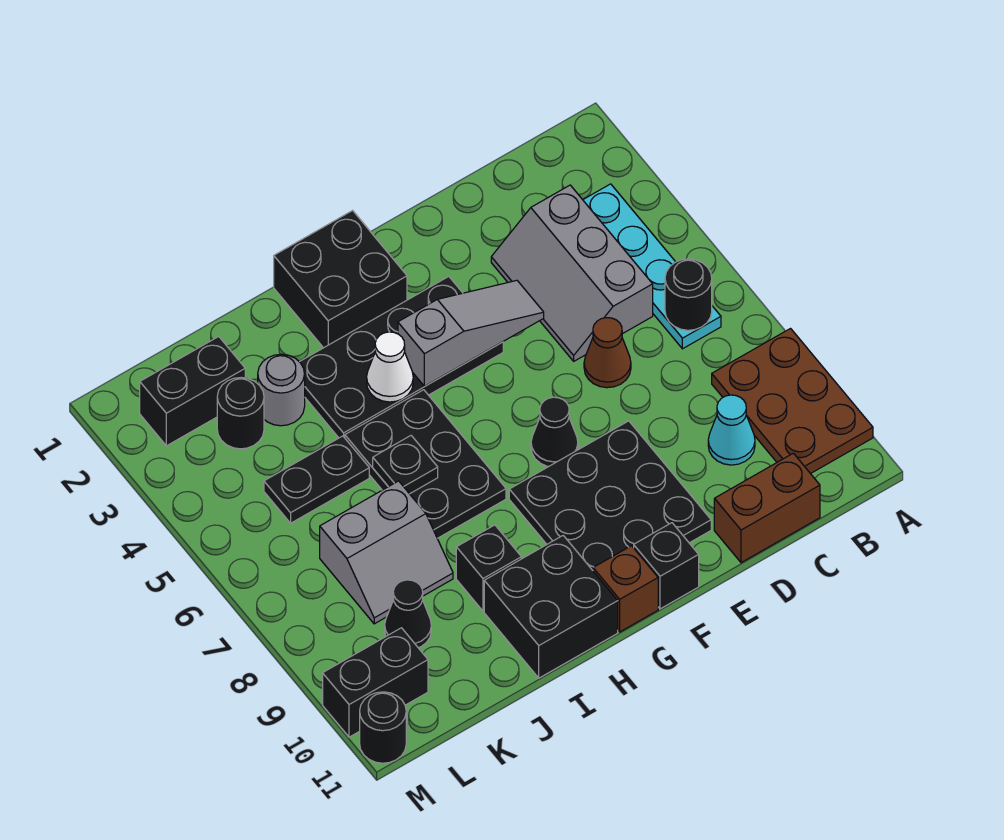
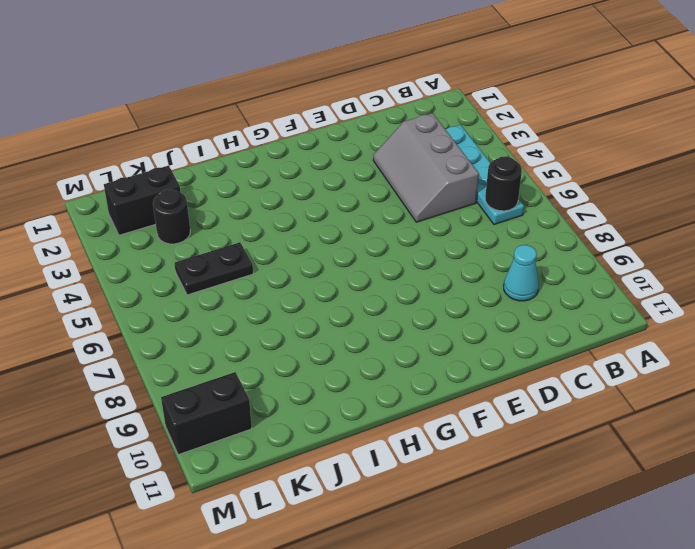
none -> brown 2x3 plate [712,329,873,474]
none -> brown 1x2 brick [714,453,820,563]
none -> brown 1x1 cone [584,318,631,388]

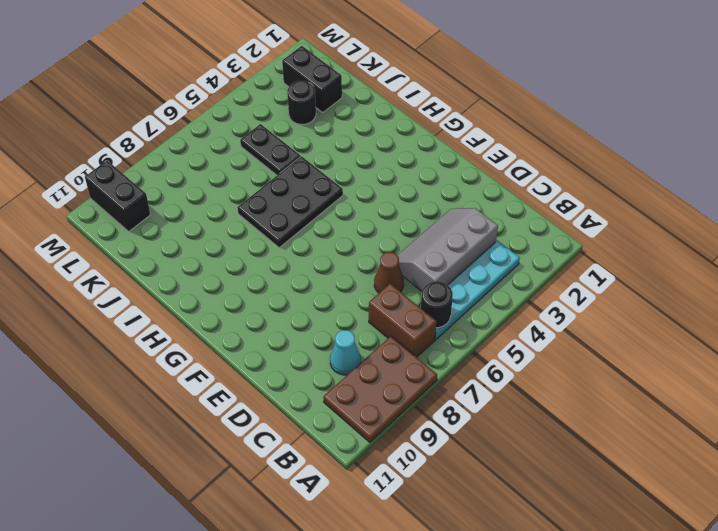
brown 1x2 brick [369,284,437,357] -> brown 1x2 brick moved to [714,453,820,563]
none -> black 3x3 plate [509,421,711,570]
none -> black 2x4 plate [300,277,503,438]
none -> black 1x1 cone [531,397,578,467]

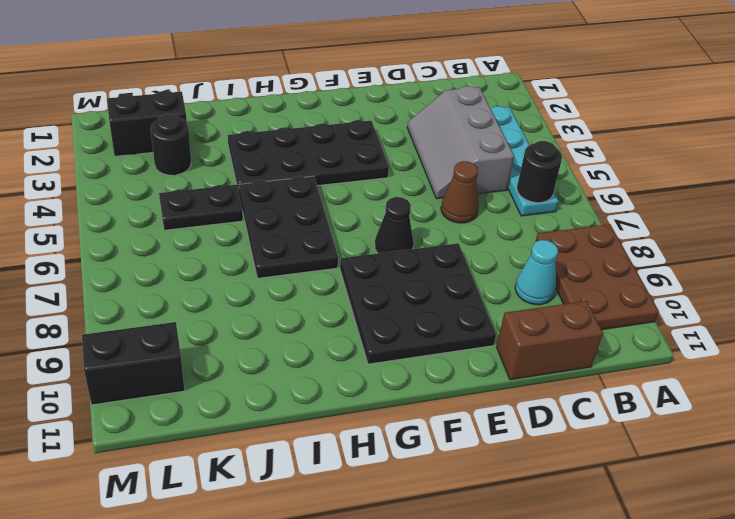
none -> black 1x1 brick [634,523,699,609]
none -> black 2x2 brick [274,211,407,348]
none -> brown 1x1 brick [593,546,658,632]

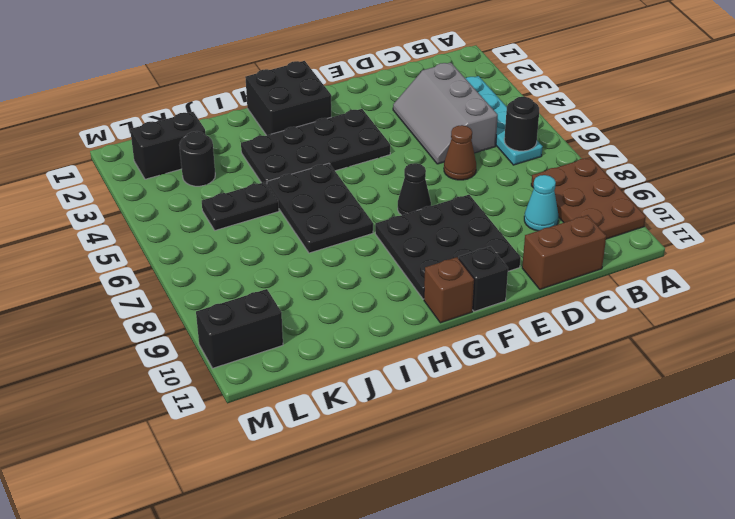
none -> black 2x2 brick [484,536,618,678]
none -> black 1x1 brick [456,525,521,611]
none -> grey 1x1 round brick [258,354,305,426]

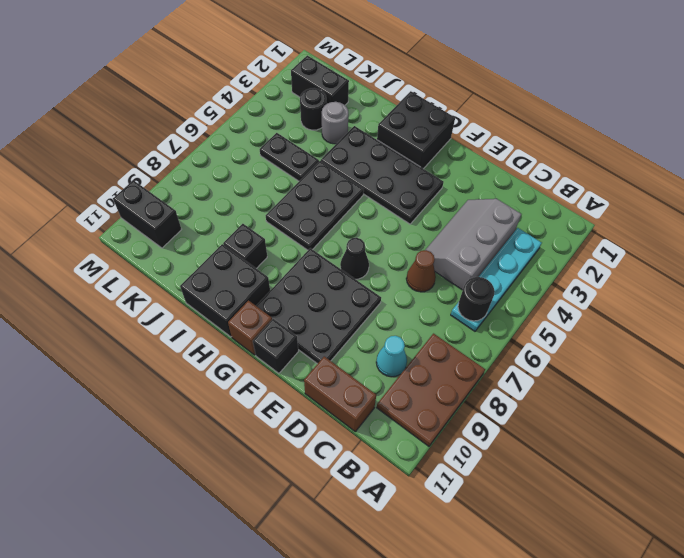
none -> grey 2x2 slope [320,481,453,624]
none -> black 1x1 cone [385,580,431,648]
none -> black 1x1 round brick [360,692,406,763]

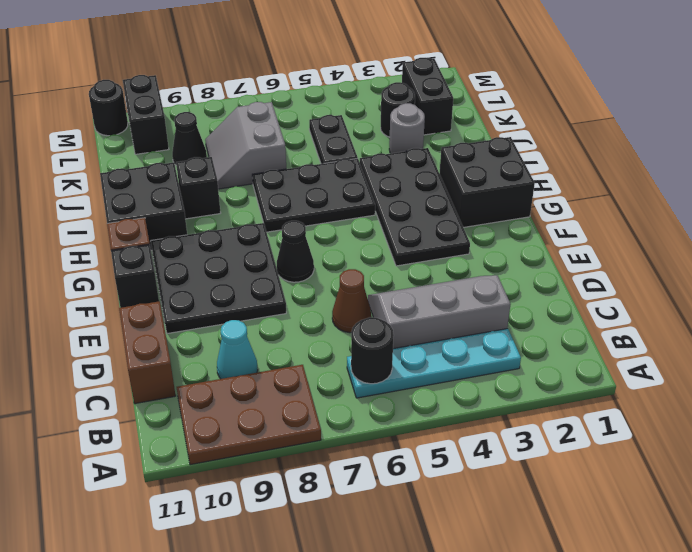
none -> grey 1x3 slope [398,280,544,386]
none -> white 1x1 cone [367,332,413,402]
none -> black 1x1 plate [373,436,438,494]

